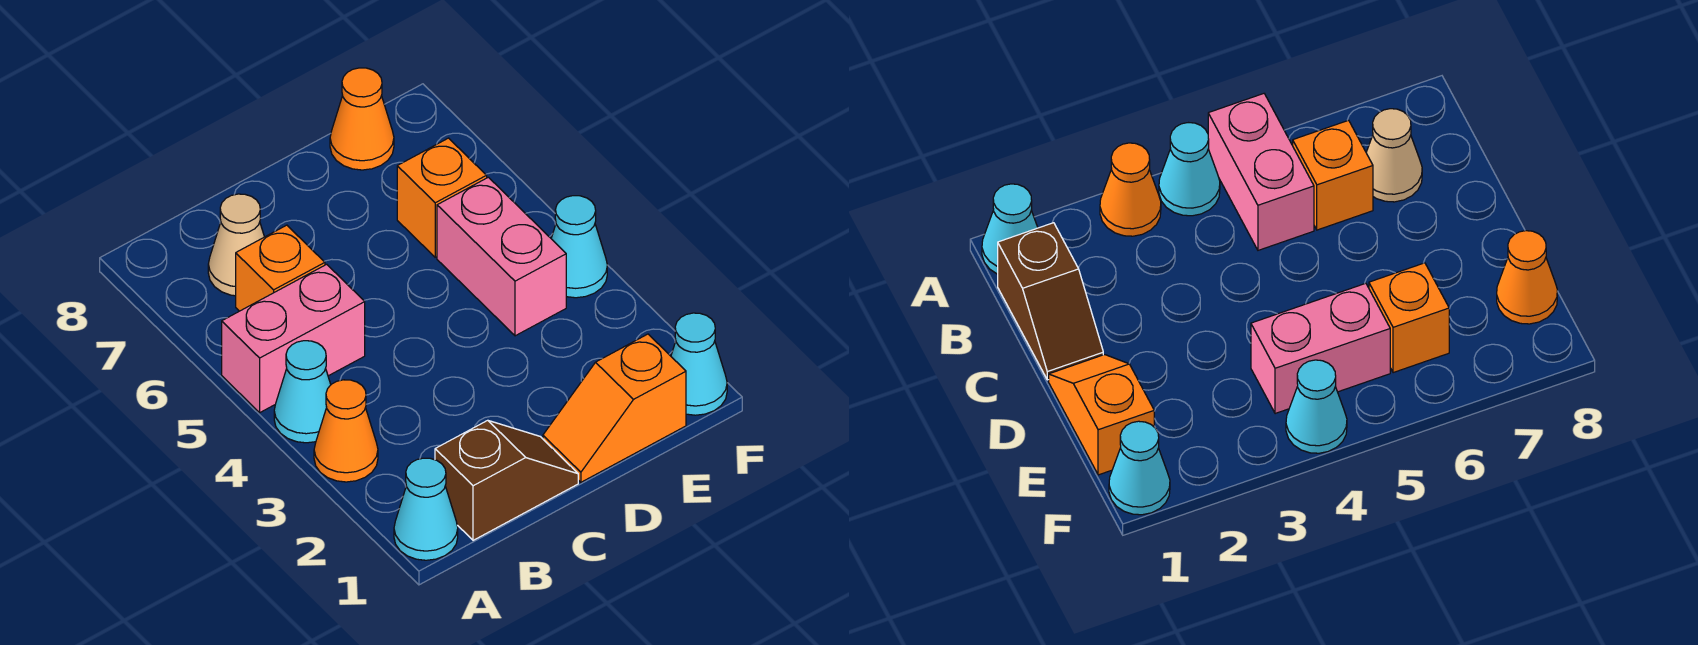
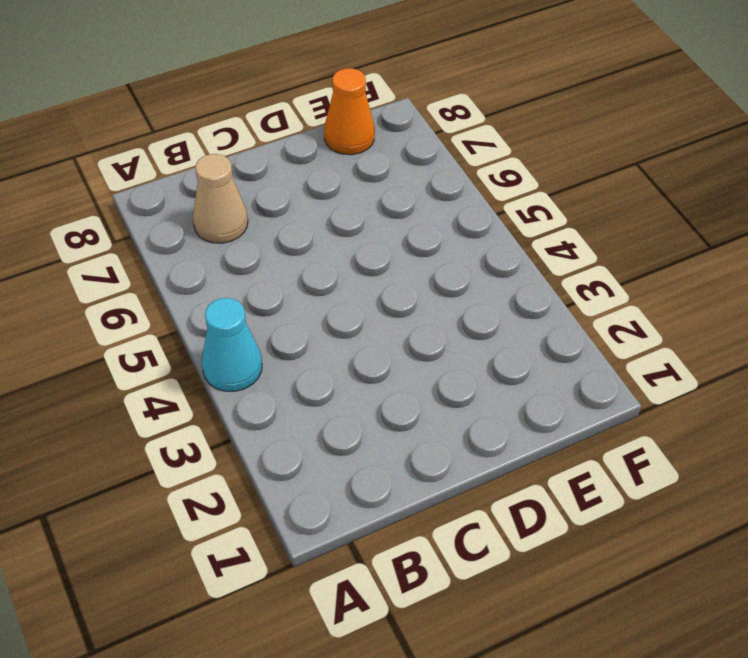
none -> cyan 1x1 cone [394,458,458,560]
none -> orange 1x1 cone [314,380,378,482]
none -> pink 1x2 brick [222,264,365,412]

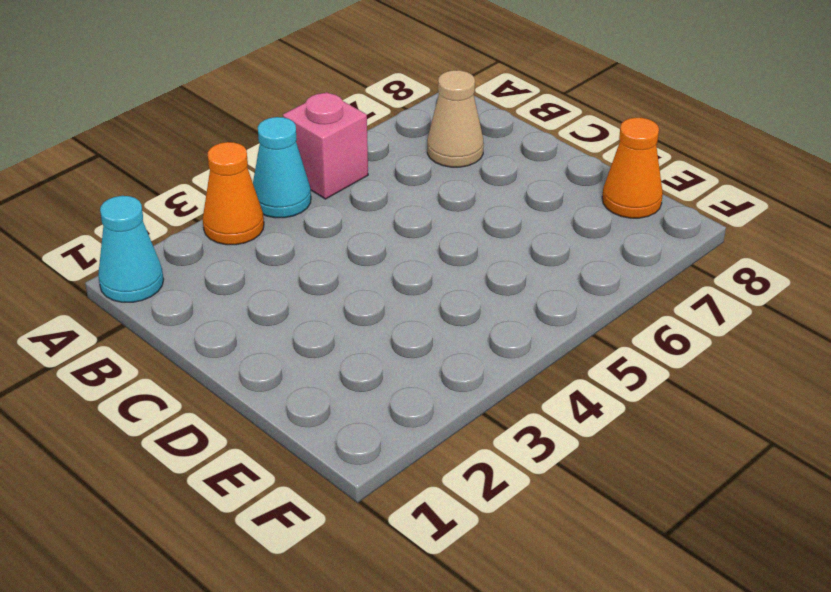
pink 1x1 brick [283,92,368,199] -> pink 1x2 brick [222,264,365,412]
none -> brown 1x2 slope [435,420,578,540]
none -> orange 1x1 brick [236,225,325,311]
none -> orange 1x2 slope [543,334,686,482]

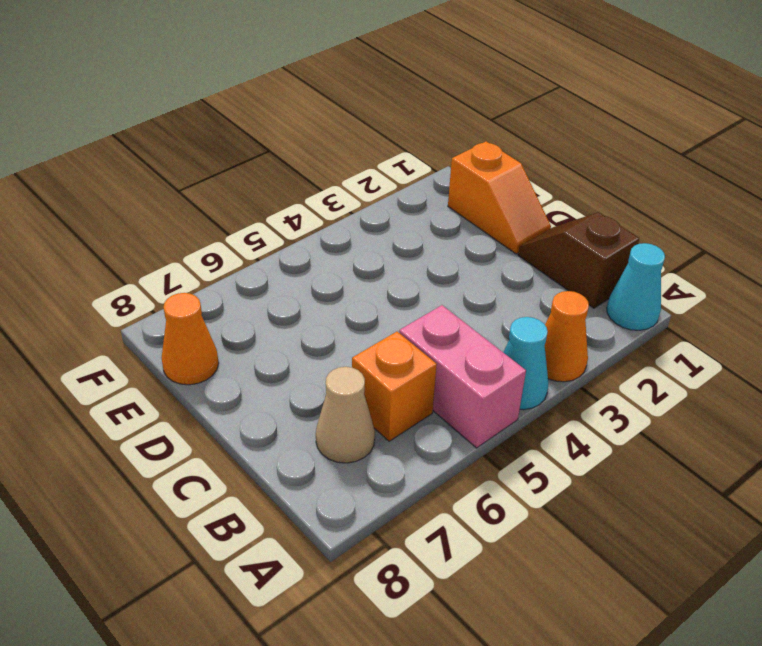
none -> pink 1x2 brick [437,177,566,336]
none -> orange 1x1 brick [397,138,487,257]
none -> cyan 1x1 cone [671,313,727,415]

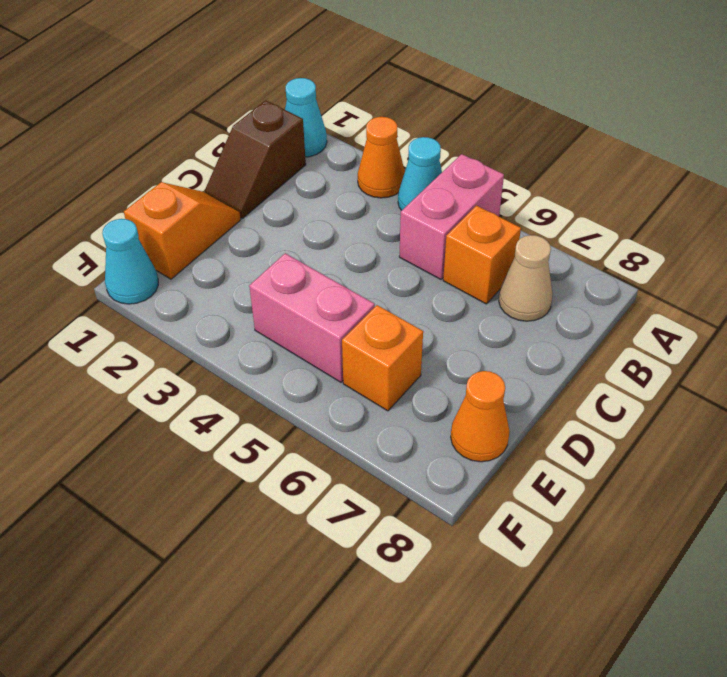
none -> cyan 1x1 cone [551,196,607,298]

